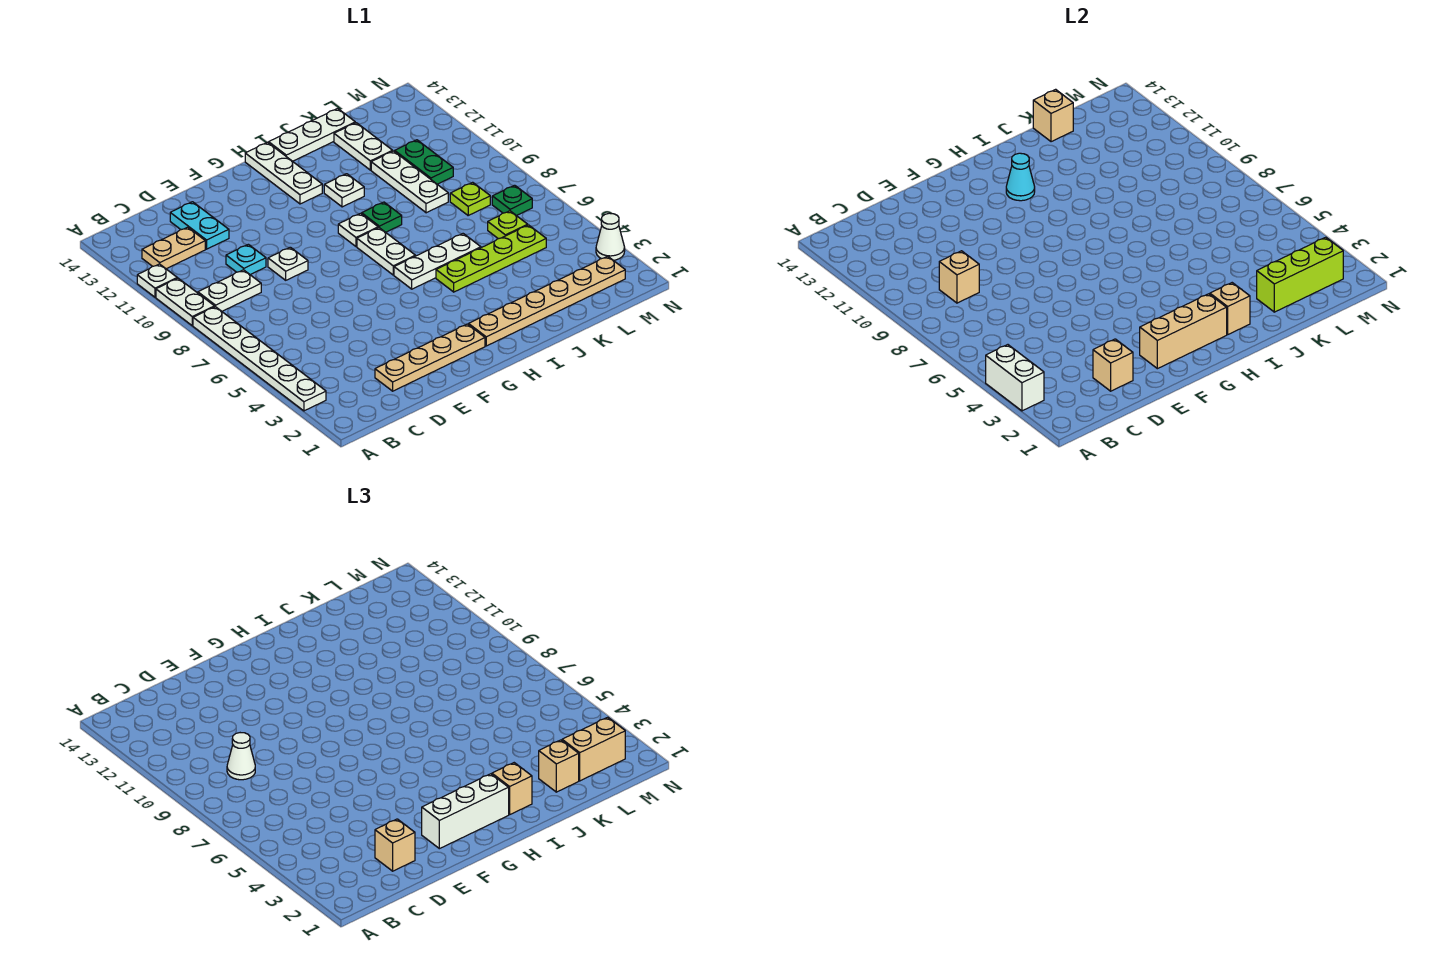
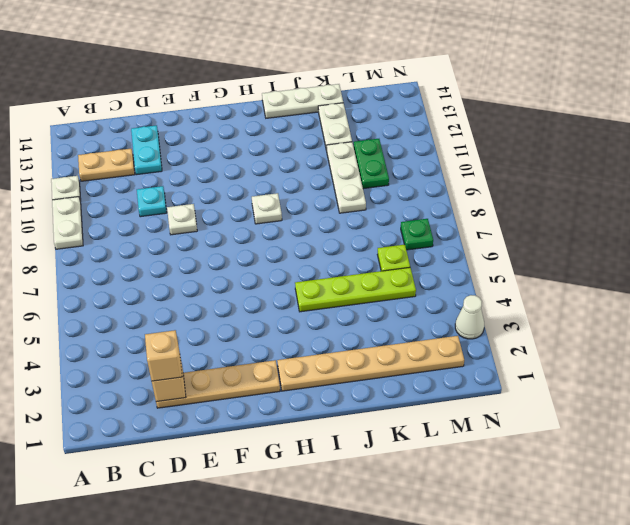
none -> white 1x6 plate [193,307,326,411]
none -> white 1x2 plate [198,270,261,311]
none -> white 1x3 plate [394,234,481,289]
none -> white 1x2 plate [357,228,415,275]

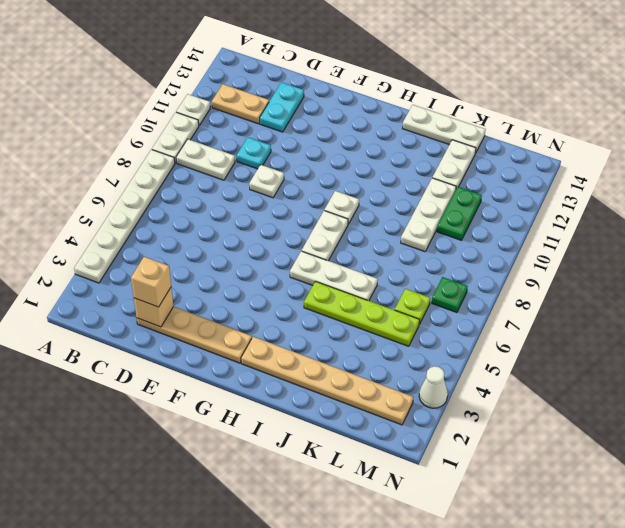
none -> white 1x3 plate [245,142,322,204]
none -> green 1x1 plate [362,202,402,232]
none -> white 1x1 plate [324,174,364,207]
none -> lime 1x1 plate [450,182,490,215]

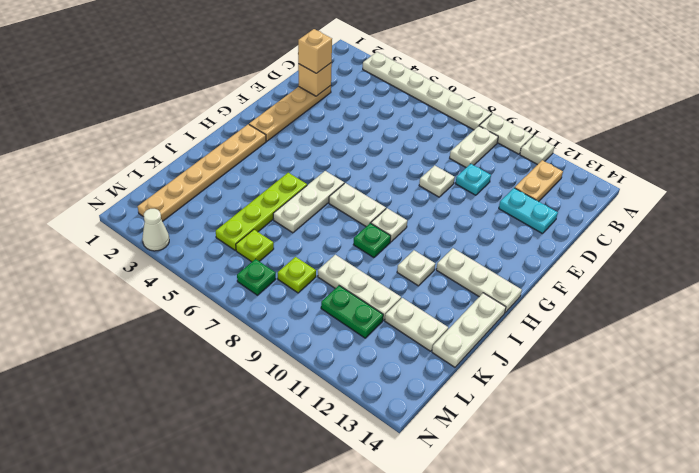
none -> white 1x2 brick [986,345,1044,411]
none -> tan 1x1 brick [939,251,979,303]
none -> tan 1x3 brick [1140,294,1227,369]
none -> cyan 1x1 cone [1006,153,1035,201]

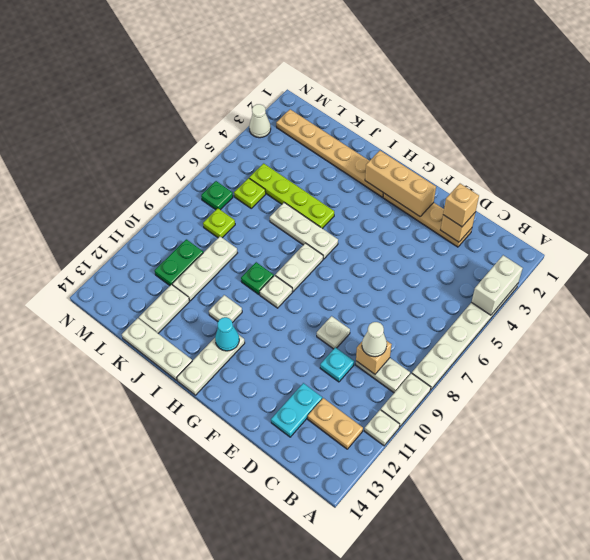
none -> tan 1x1 brick [1210,283,1250,335]
none -> lime 1x3 brick [1257,237,1343,312]
none -> tan 1x1 brick [1033,89,1074,142]
none -> white 1x3 brick [422,774,509,849]

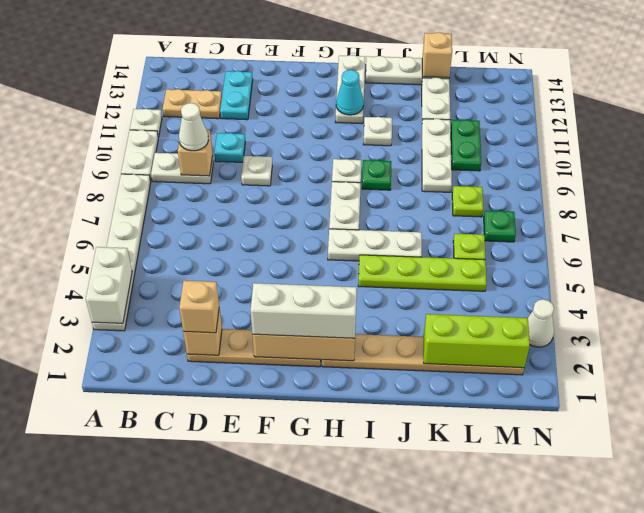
none -> tan 1x1 brick [1210,283,1250,335]
none -> tan 1x1 brick [492,763,532,815]
none -> tan 1x1 brick [539,740,579,792]
none -> tan 1x2 brick [562,717,625,781]

